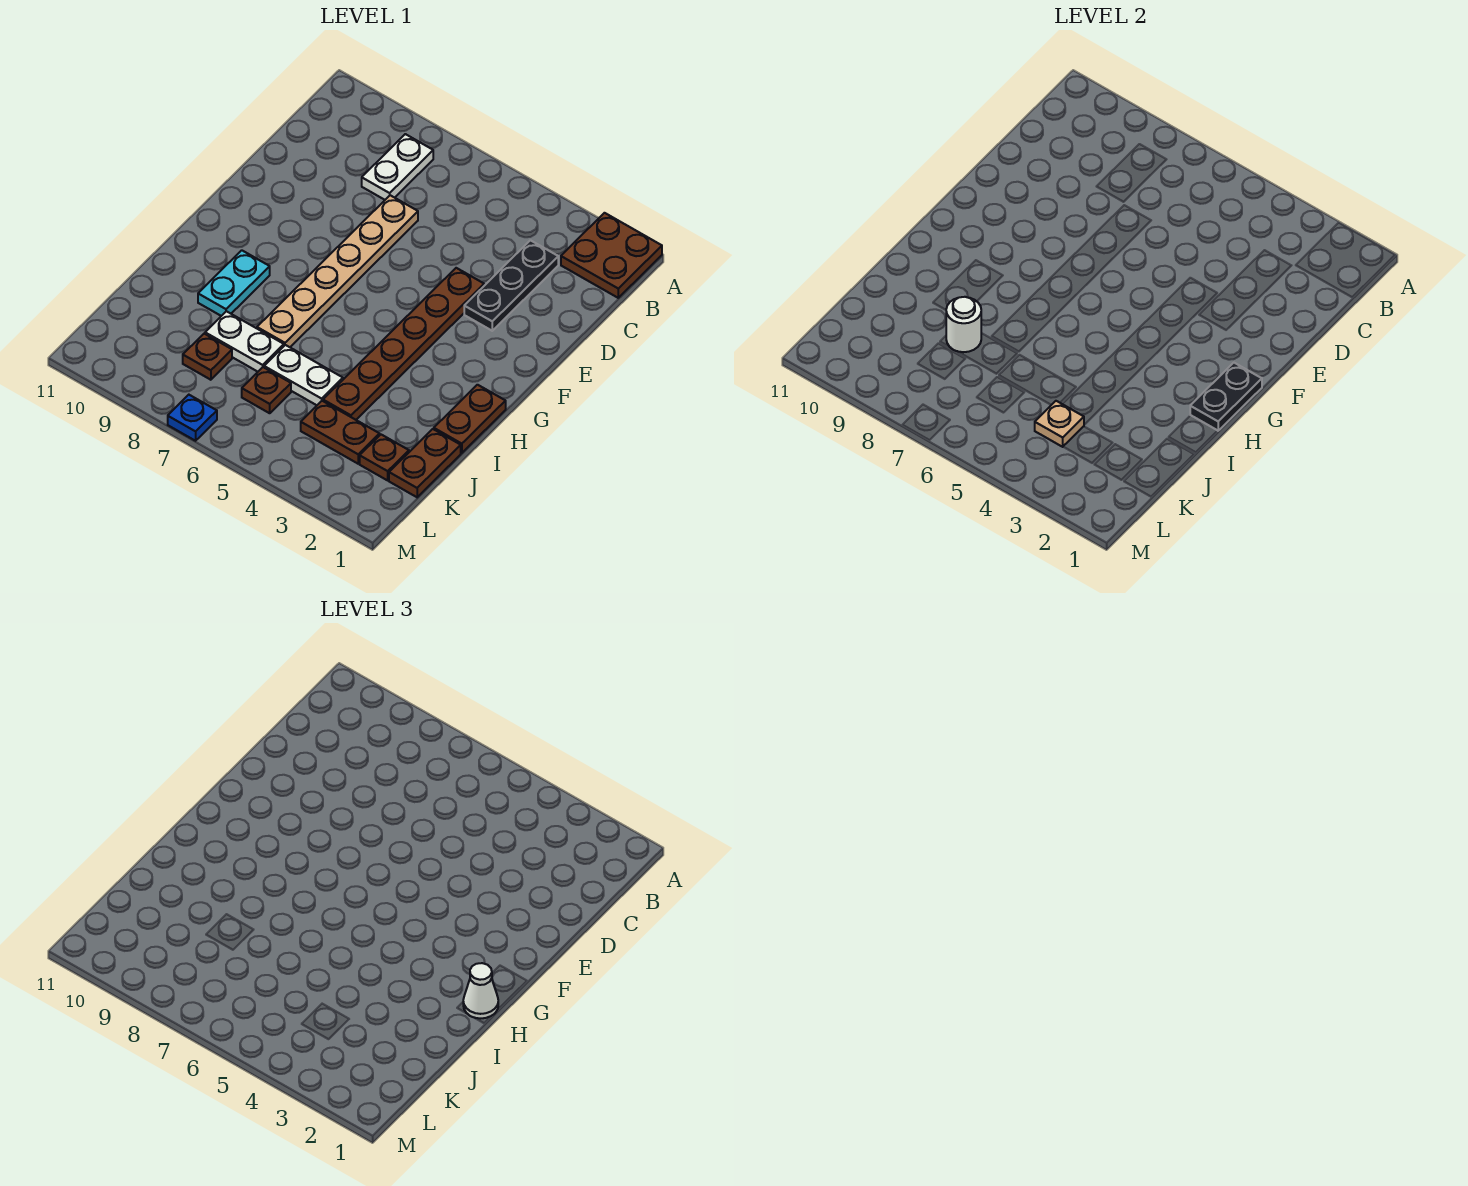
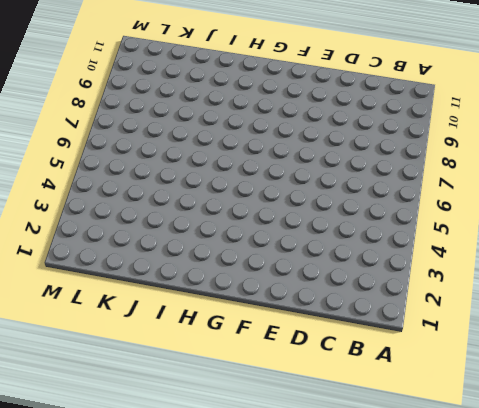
none -> brown 2x2 plate [561,213,662,298]
none -> white 1x2 plate [362,134,433,200]
none -> black 1x3 plate [464,240,558,331]

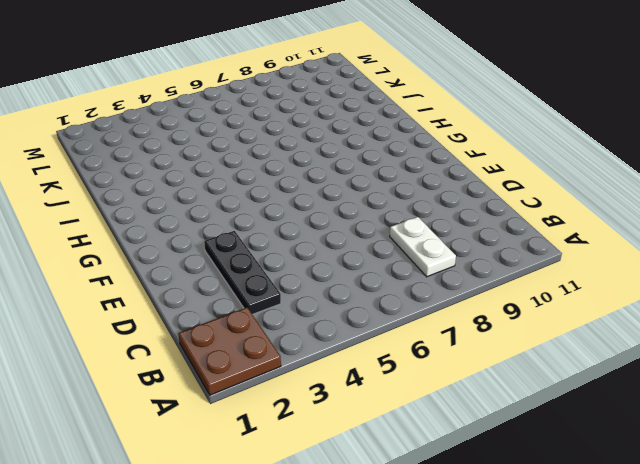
none -> tan 1x6 plate [257,195,418,347]
none -> brown 1x6 plate [323,268,484,420]
none -> brown 1x2 plate [434,385,506,453]

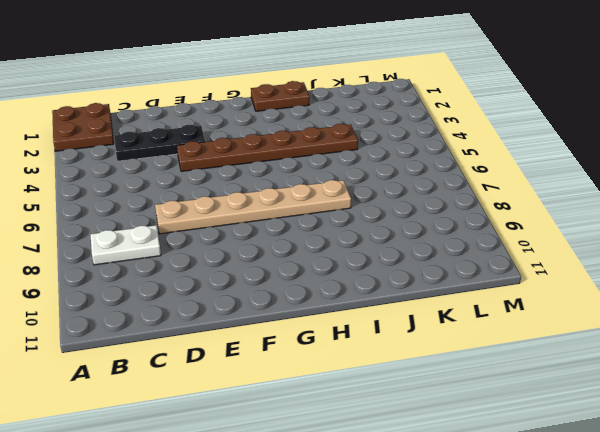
none -> cyan 1x2 plate [198,250,270,316]
none -> brown 1x2 plate [389,429,461,497]
none -> white 1x2 plate [264,345,343,405]

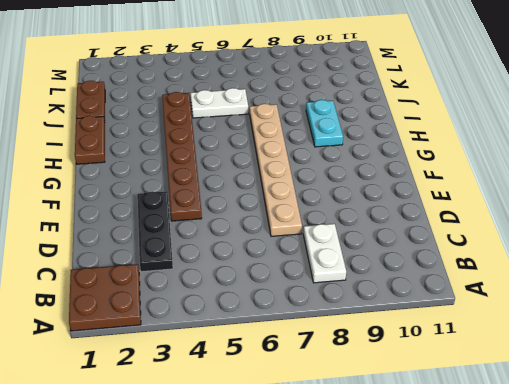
none -> white 1x2 plate [205,311,284,372]
none -> brown 1x1 plate [360,435,409,480]
none -> brown 1x2 plate [301,401,380,464]

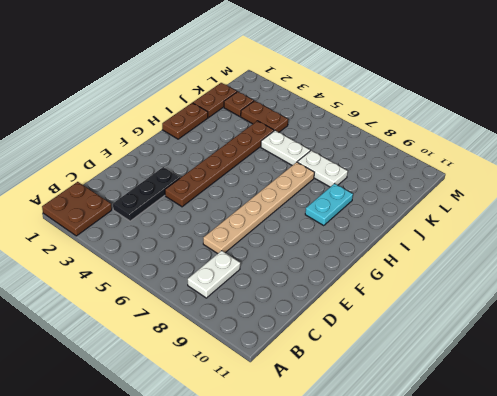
none -> brown 1x1 plate [242,367,291,413]
none -> brown 1x1 plate [183,334,232,380]
none -> blue 1x1 plate [168,395,217,441]

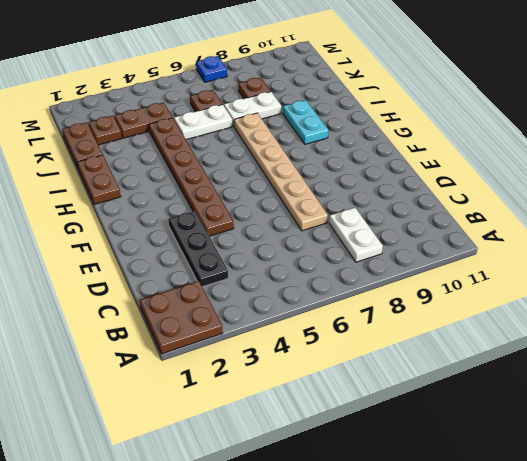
none -> black 1x2 plate [1190,363,1262,431]
none -> white 1x1 round brick [946,297,981,352]
none -> tan 1x1 plate [1035,401,1084,447]

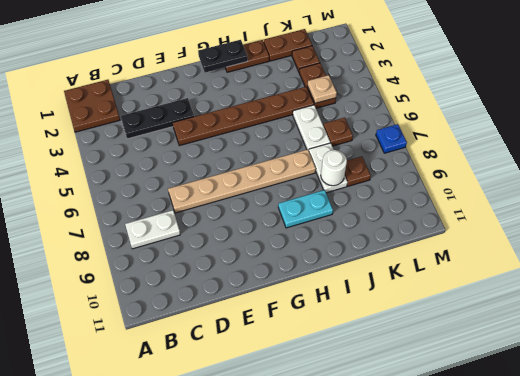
none -> white 1x1 cone [463,963,498,1018]

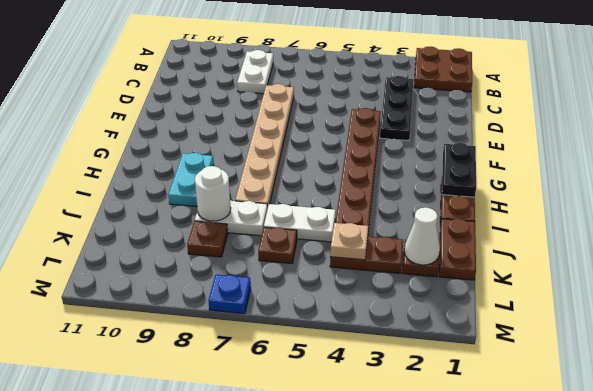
white 1x1 cone [404,208,440,265] -> white 1x1 cone moved to [463,963,498,1018]

